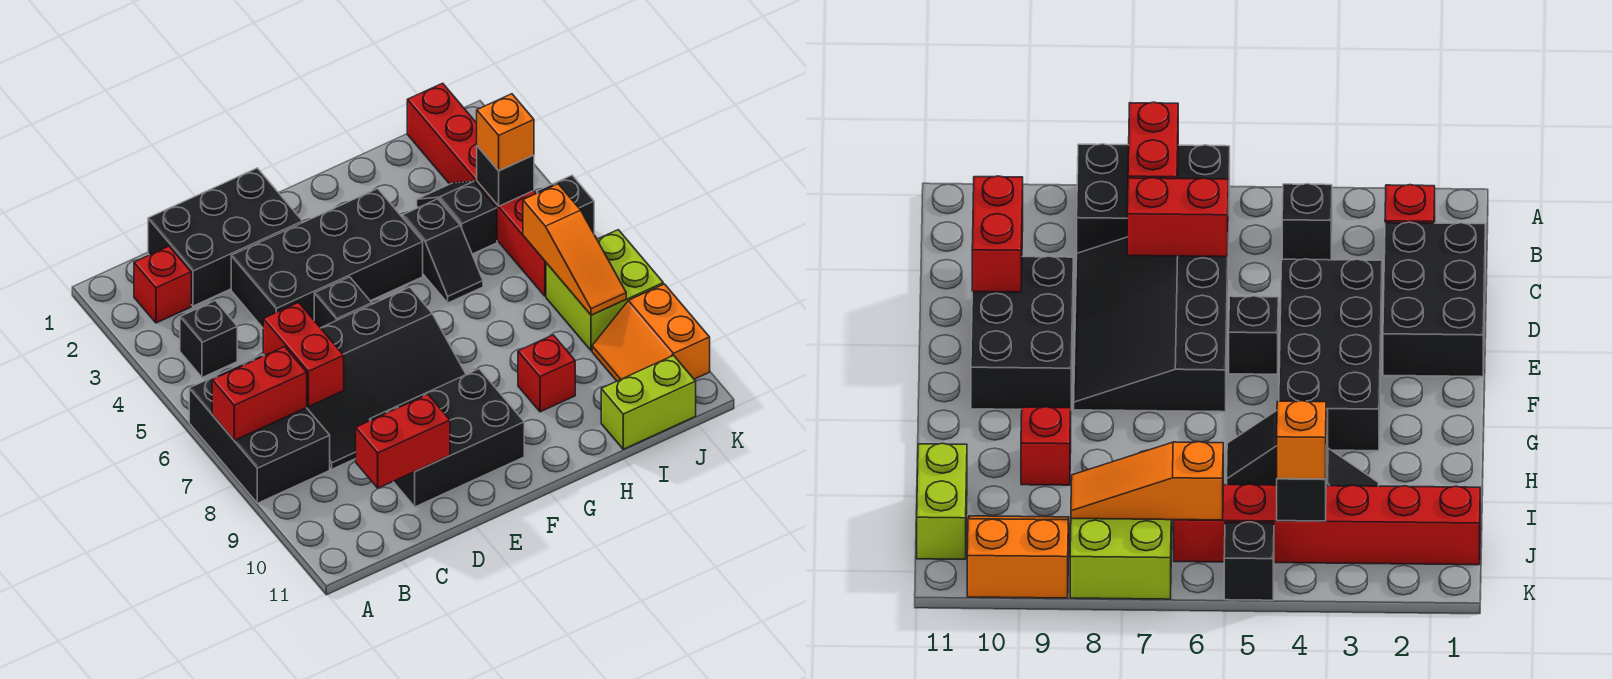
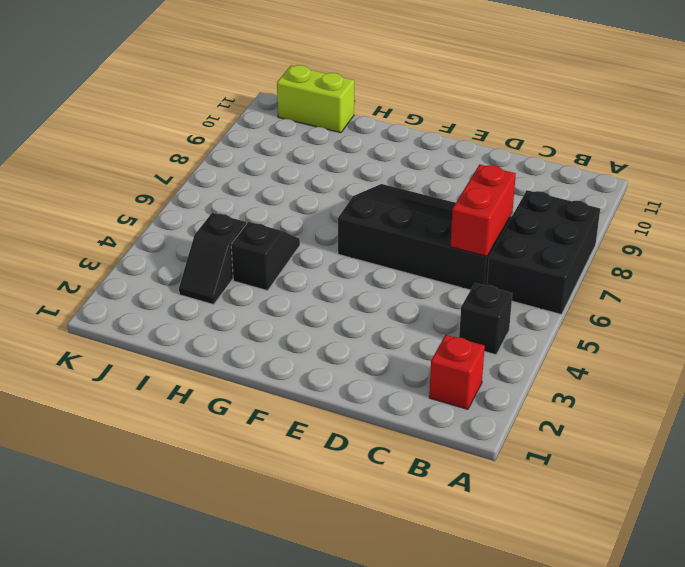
none -> black 2x3 brick [148,168,302,306]
none -> black 2x4 brick [231,189,423,328]
none -> black 2x3 brick [370,369,524,507]

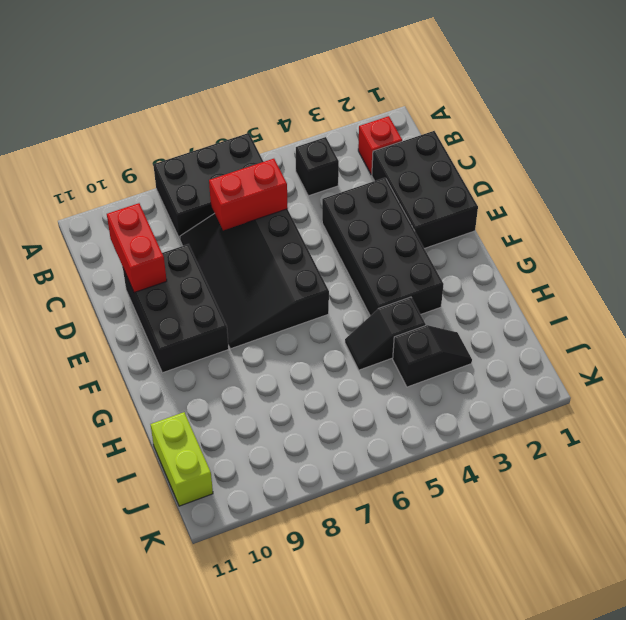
none -> black 1x1 brick [314,277,372,328]
none -> red 1x1 brick [518,335,575,412]
none -> red 1x6 brick [407,83,546,296]

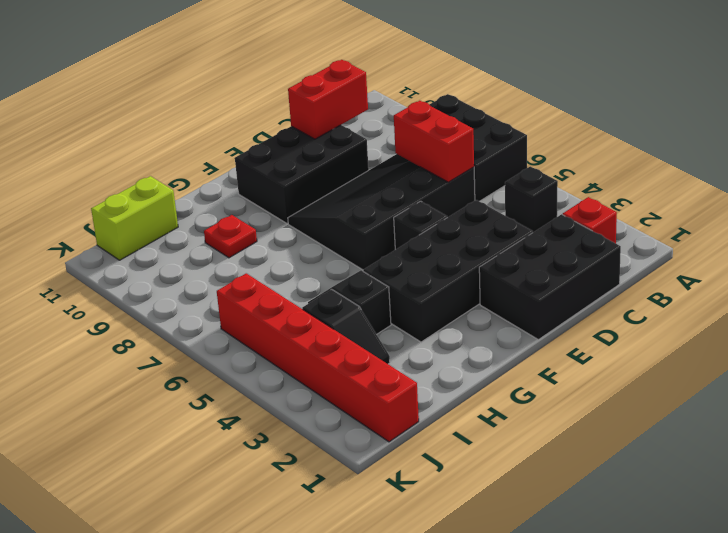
red 1x1 plate [204,215,257,258] -> red 1x1 brick [518,335,575,412]
none -> lime 2x2 brick [546,230,663,351]
none -> orange 2x2 slope [592,284,710,381]
none -> black 1x1 brick [537,175,594,233]

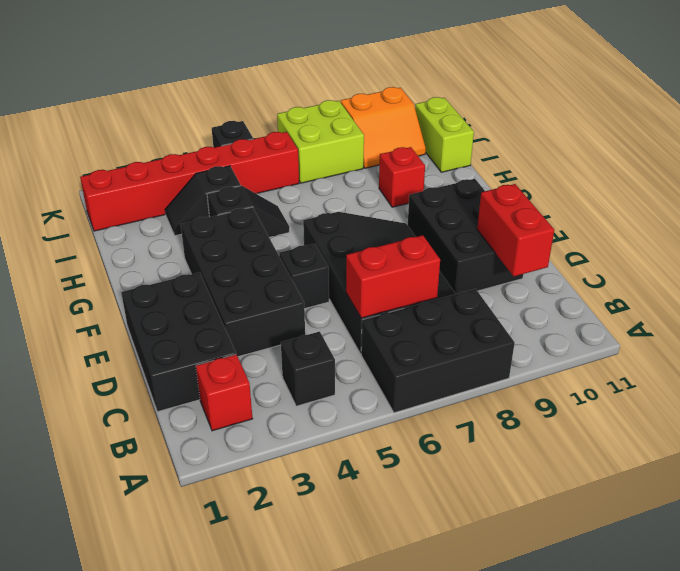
none -> red 1x2 brick [212,347,307,440]
none -> black 1x1 brick [477,146,534,206]
none -> orange 1x3 slope [523,184,626,315]

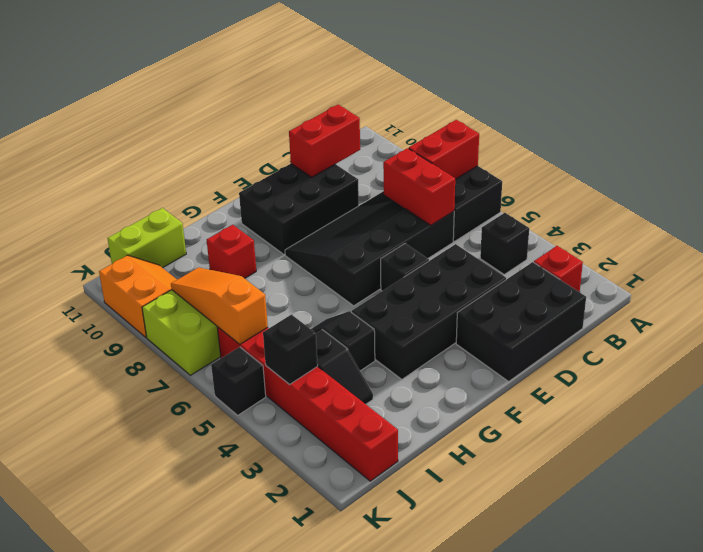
none -> orange 1x1 brick [477,94,534,171]

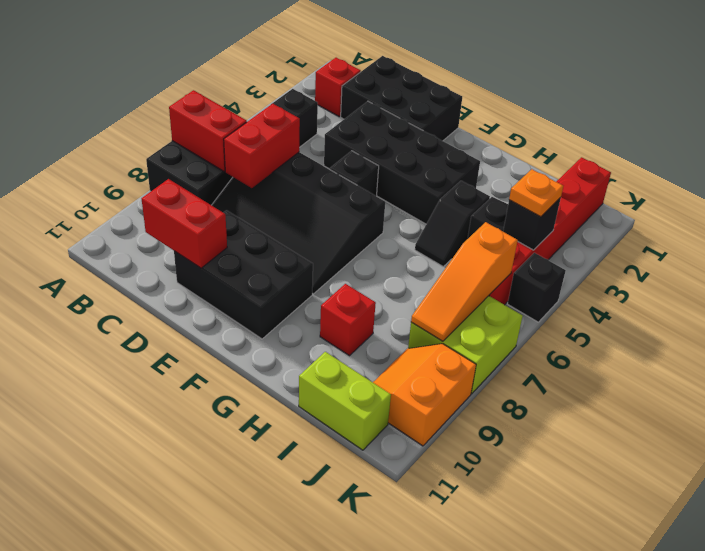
orange 1x1 plate [509,169,563,217] -> orange 1x1 brick [477,94,534,171]

